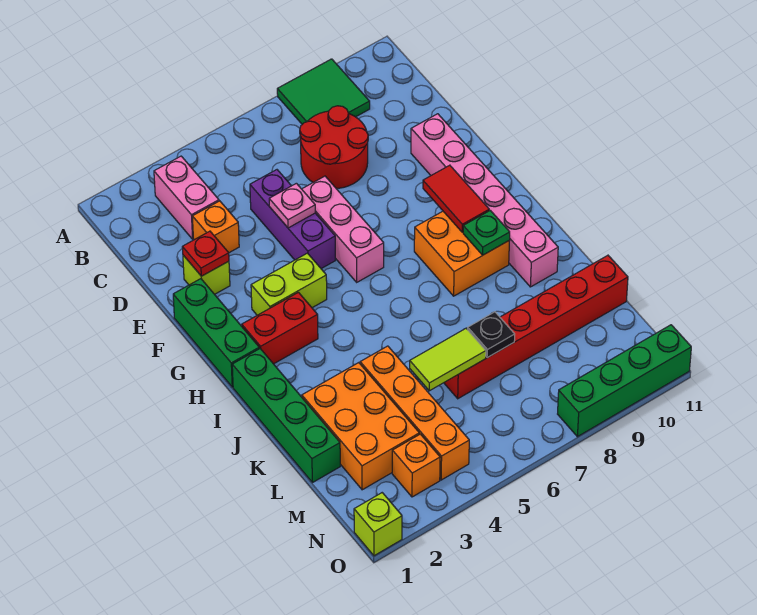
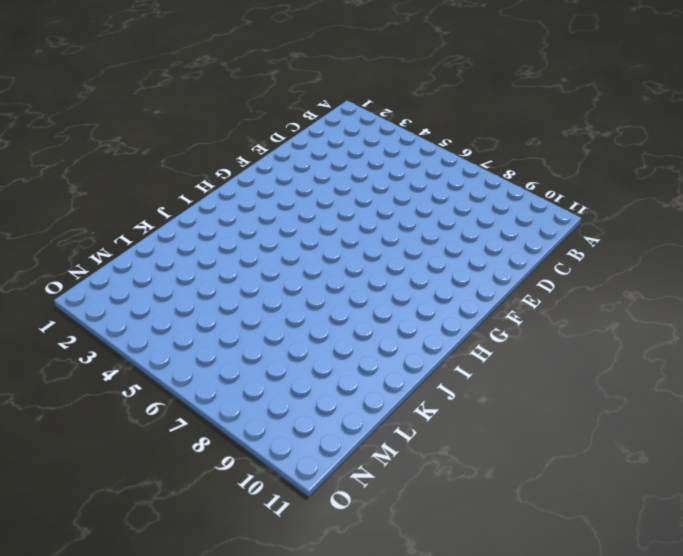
none -> green 2x2 tile [277,59,370,124]
none -> pink 1x2 brick [154,156,219,239]
none -> red 2x2 round brick [300,106,368,188]

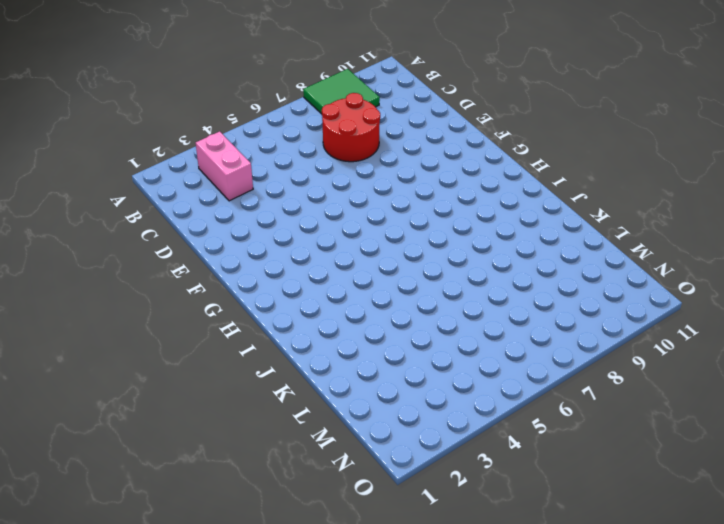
none -> orange 1x1 brick [192,201,239,253]
none -> purple 1x3 brick [250,170,335,269]
none -> lime 1x1 brick [183,255,230,294]

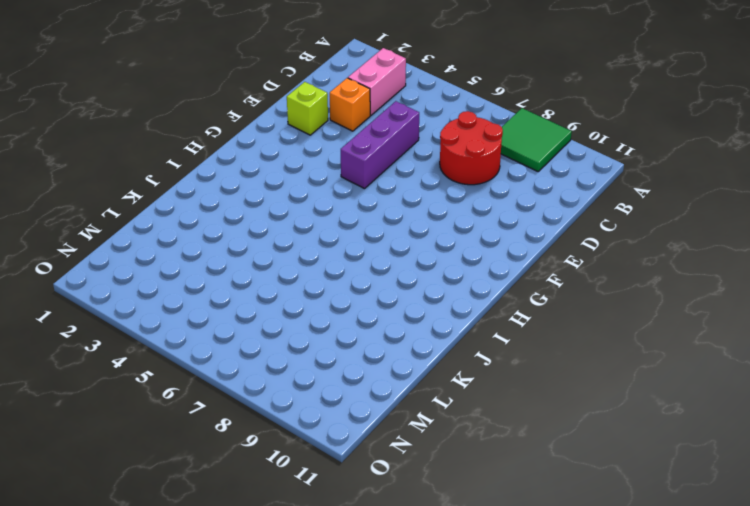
none -> pink 1x3 brick [302,176,384,282]
none -> pink 1x6 brick [411,114,558,287]
none -> green 1x3 brick [173,279,259,387]

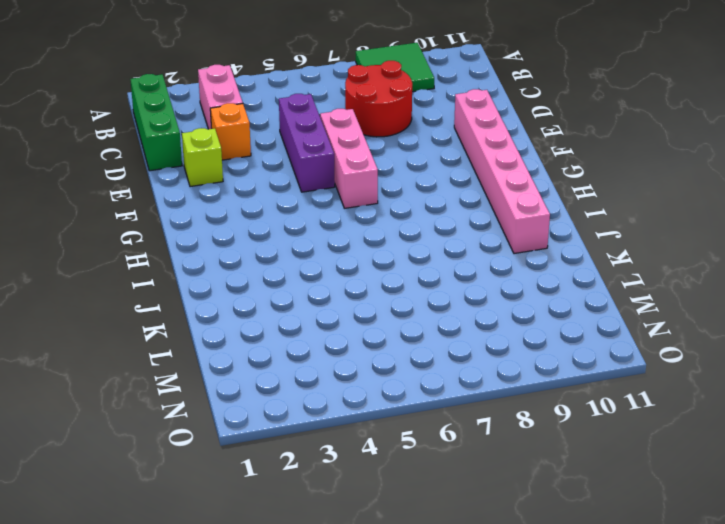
green 1x3 brick [130,74,182,171] -> green 1x3 brick moved to [173,279,259,387]
none -> lime 1x2 brick [251,253,327,315]
none -> red 1x2 brick [242,292,318,364]
none -> orange 2x2 brick [414,211,509,296]

